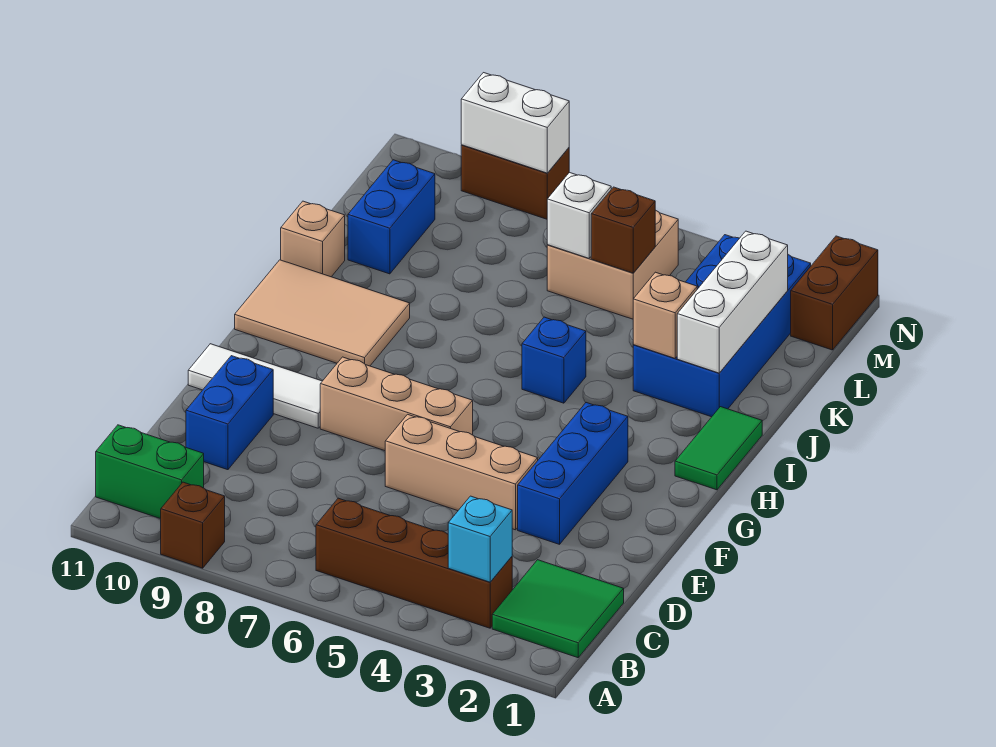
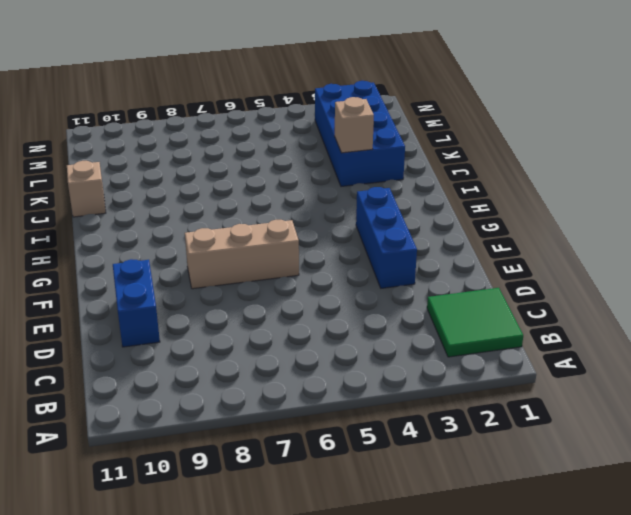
none -> brown 1x1 brick [161,482,225,568]
none -> brown 1x4 brick [316,498,512,628]
none -> green 1x2 brick [96,425,204,519]

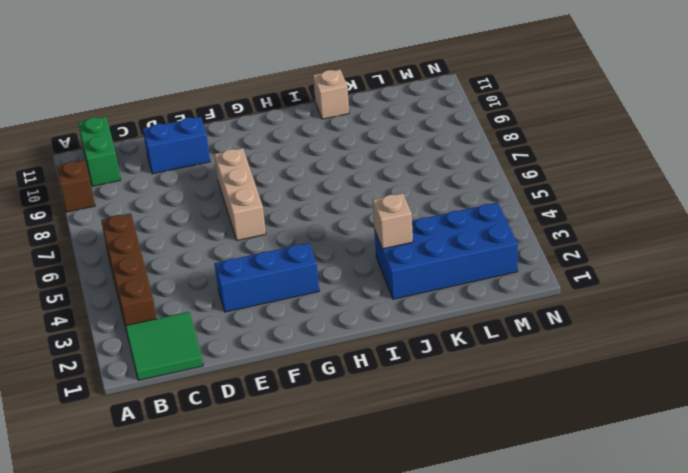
none -> tan 1x3 brick [385,414,538,530]
none -> white 1x3 tile [188,344,322,428]
none -> green 1x2 tile [675,407,762,490]

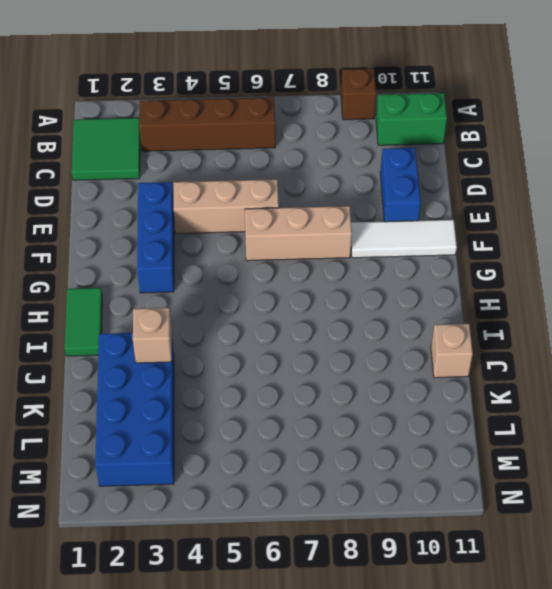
none -> tan 2x3 tile [235,260,410,366]
none -> blue 1x1 brick [522,317,586,403]
none -> blue 1x2 brick [348,160,435,274]

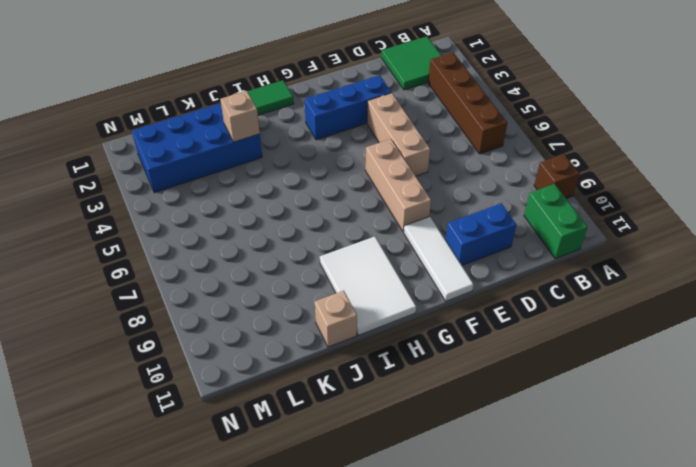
white 2x3 tile [320,237,416,335] -> tan 2x3 tile [235,260,410,366]
none -> blue 1x1 brick [522,317,586,403]
none -> blue 1x2 brick [348,160,435,274]
none -> tan 2x2 brick [547,210,678,319]

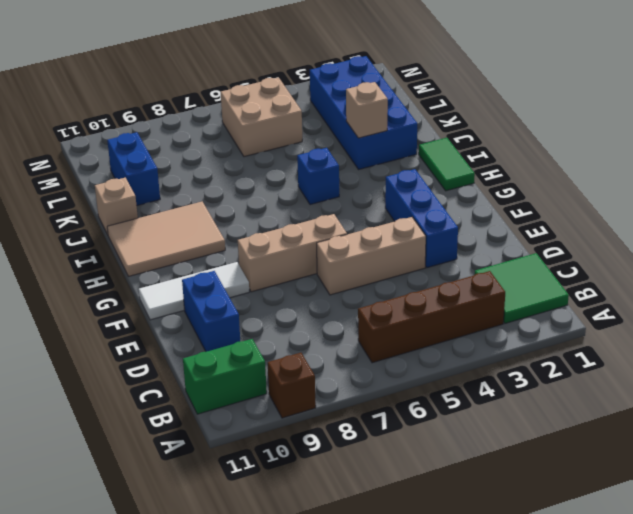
none -> brown 1x2 brick [791,236,878,350]
none -> brown 1x2 brick [461,145,569,219]
none -> cyan 1x1 brick [448,496,512,582]

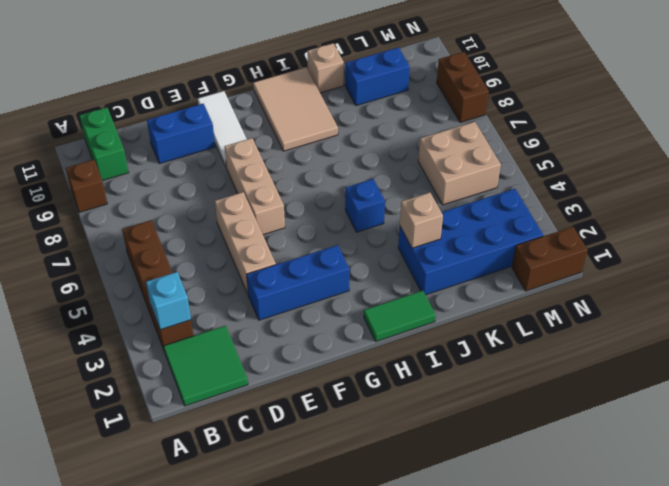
none -> white 1x3 brick [677,231,788,373]
none -> brown 1x1 brick [591,187,655,273]
none -> white 1x1 brick [547,172,611,258]

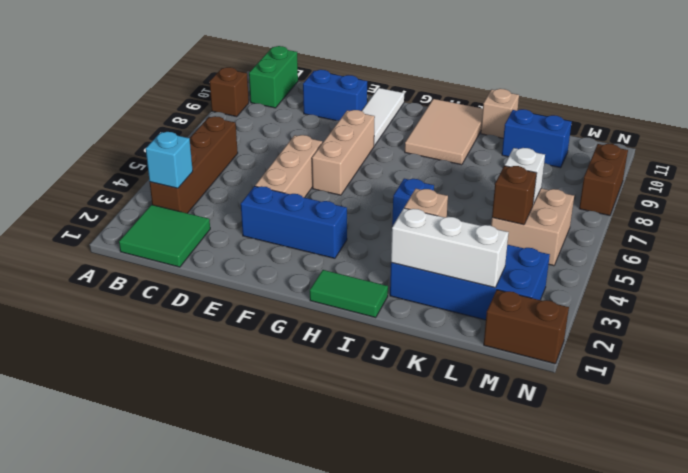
none -> white 1x2 brick [461,73,569,173]

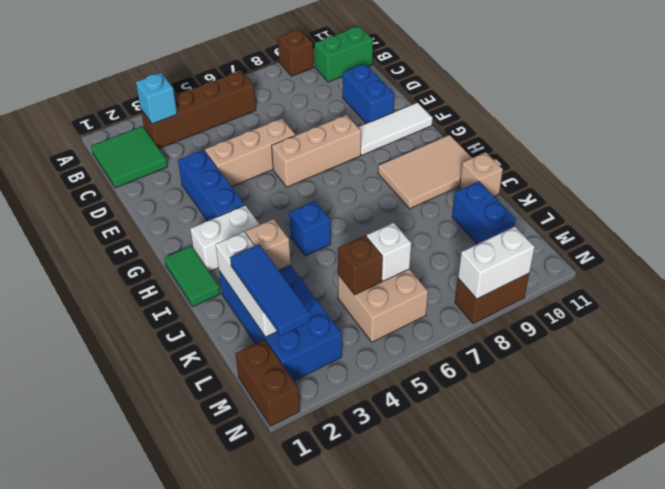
white 1x2 brick [190,205,259,272] -> none
blue 1x3 tile [230,244,311,336] -> none

